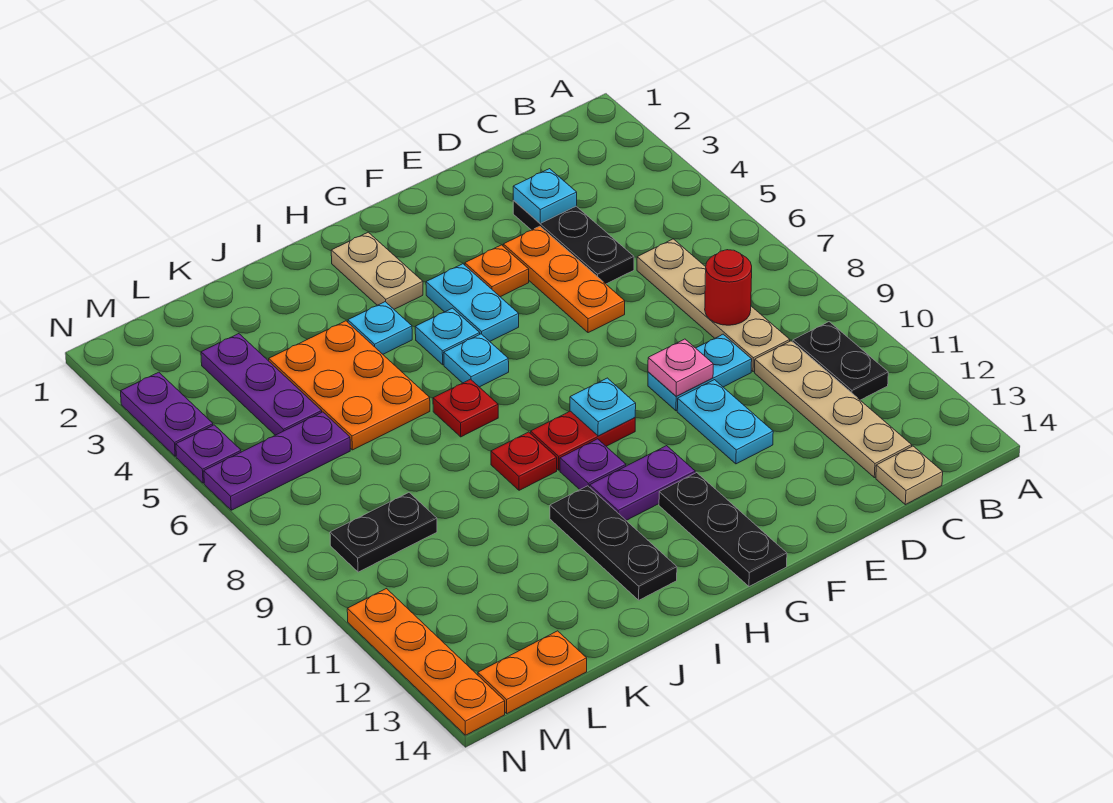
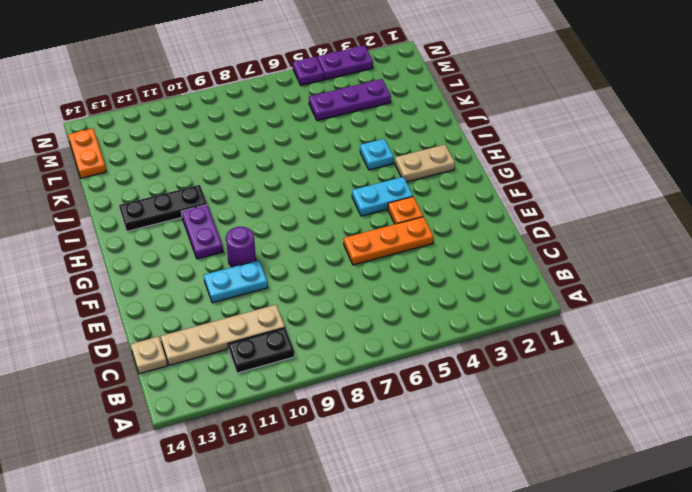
purple 1x1 round brick [226,227,256,267] -> none
none -> tan 1x4 plate [637,239,790,372]
none -> black 1x3 plate [513,201,634,284]
none -> cyan 1x2 plate [648,334,752,411]
none -> red 1x2 plate [531,411,635,470]

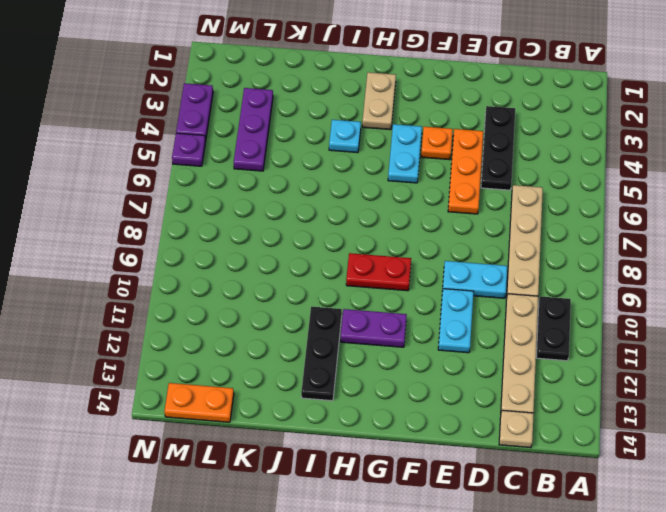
none -> black 1x3 plate [659,473,787,587]
none -> cyan 1x1 plate [415,308,480,365]
none -> cyan 1x1 plate [444,334,509,387]
none -> purple 1x1 plate [560,439,626,490]

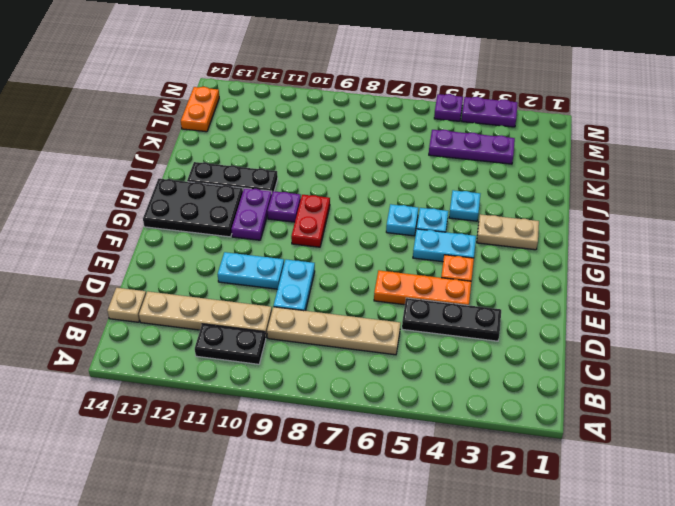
black 2x3 plate [143,179,243,237] -> black 1x3 plate [659,473,787,587]
none -> red 1x1 plate [433,379,498,437]
none -> red 1x1 plate [491,432,557,490]
none -> orange 2x3 plate [269,321,430,450]
none -> purple 1x3 plate [204,412,350,510]

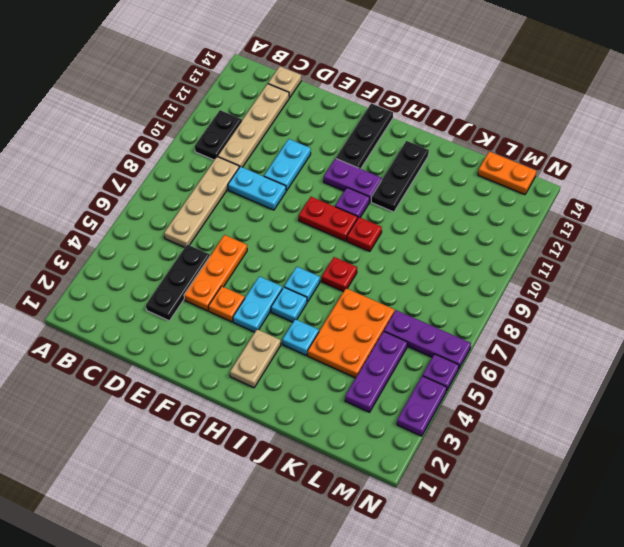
none -> black 1x2 plate [330,493,437,572]
none -> orange 1x4 plate [347,589,505,735]
none -> red 1x1 round brick [705,250,752,325]
none -> cyan 1x1 plate [513,169,577,223]

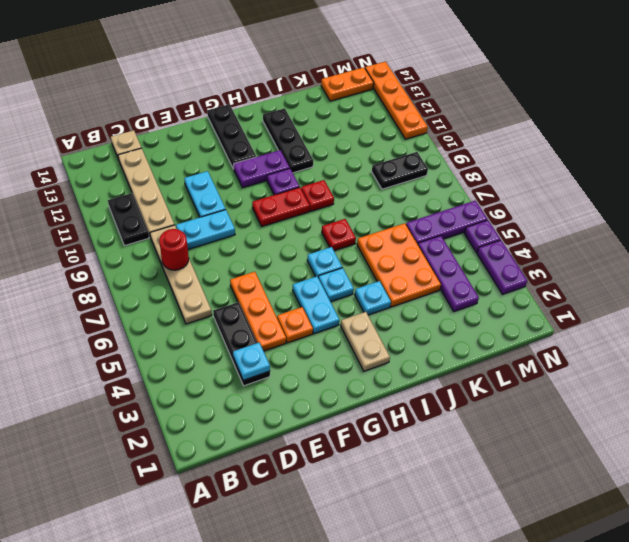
none -> pink 1x1 plate [648,339,713,396]
none -> cyan 1x1 plate [570,378,636,436]

